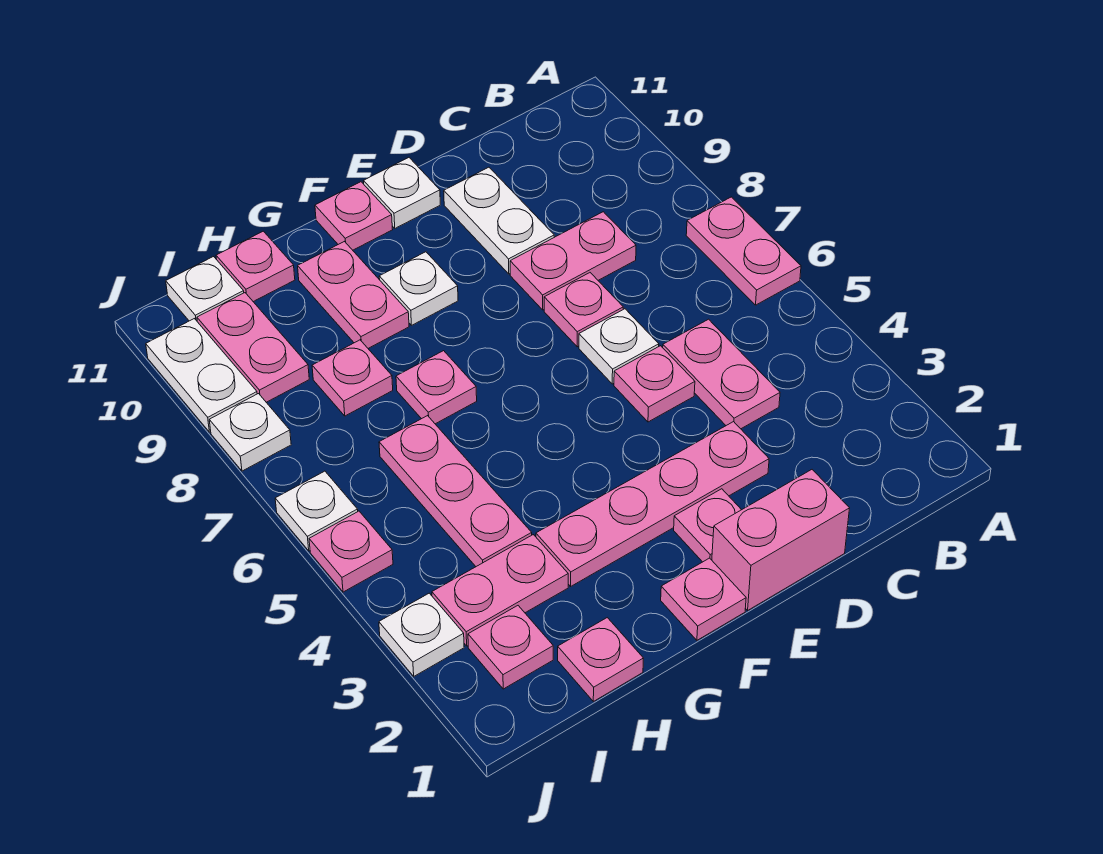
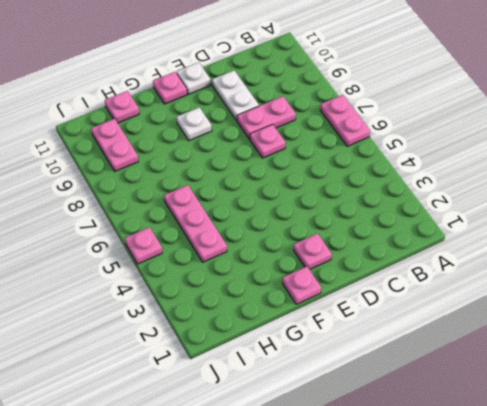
none -> pink 1x2 plate [663,319,780,429]
none -> pink 1x2 brick [712,470,850,610]
none -> pink 1x4 plate [536,422,769,586]

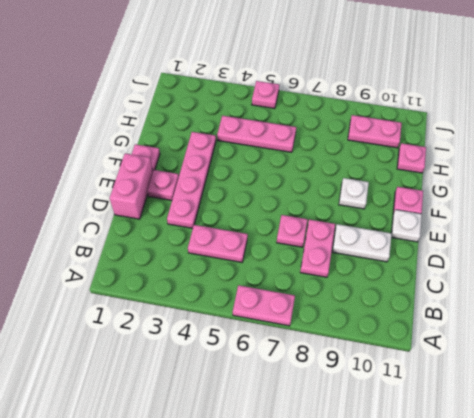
none -> pink 1x1 plate [614,346,695,422]
none -> white 1x1 plate [579,309,659,384]
none -> pink 1x1 plate [396,351,477,424]

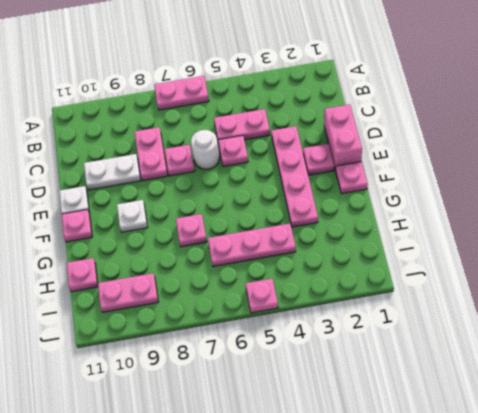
white 1x1 round brick [191,130,220,169] -> white 1x1 plate [579,309,659,384]
none -> pink 1x2 plate [298,242,409,348]
none -> pink 1x1 plate [558,618,644,701]
none -> pink 1x2 plate [432,535,568,646]

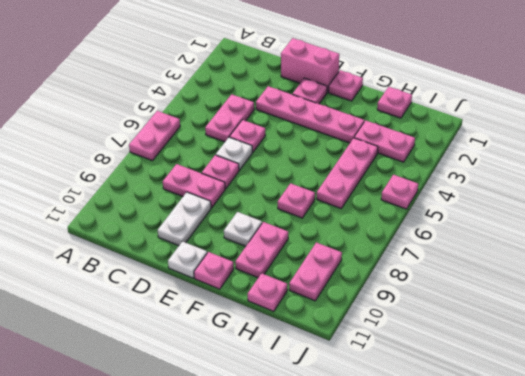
none -> pink 1x1 plate [312,340,393,416]
none -> pink 1x1 plate [468,606,553,689]
none -> white 1x1 plate [166,257,244,321]

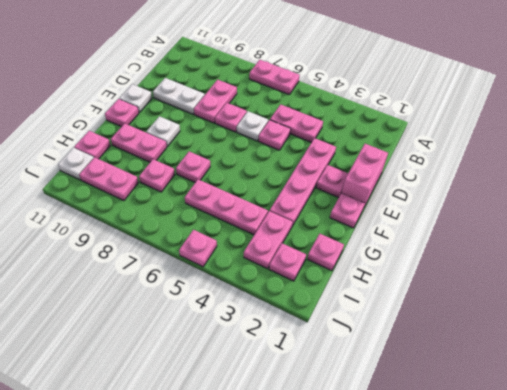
none -> white 1x1 plate [379,593,464,676]
none -> white 1x1 plate [275,471,358,551]
none -> white 1x1 plate [209,394,291,471]

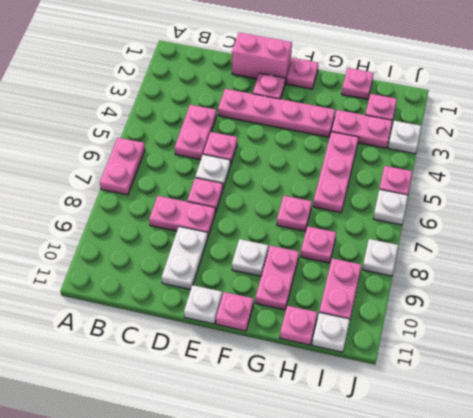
none -> white 1x2 plate [146,319,257,432]

